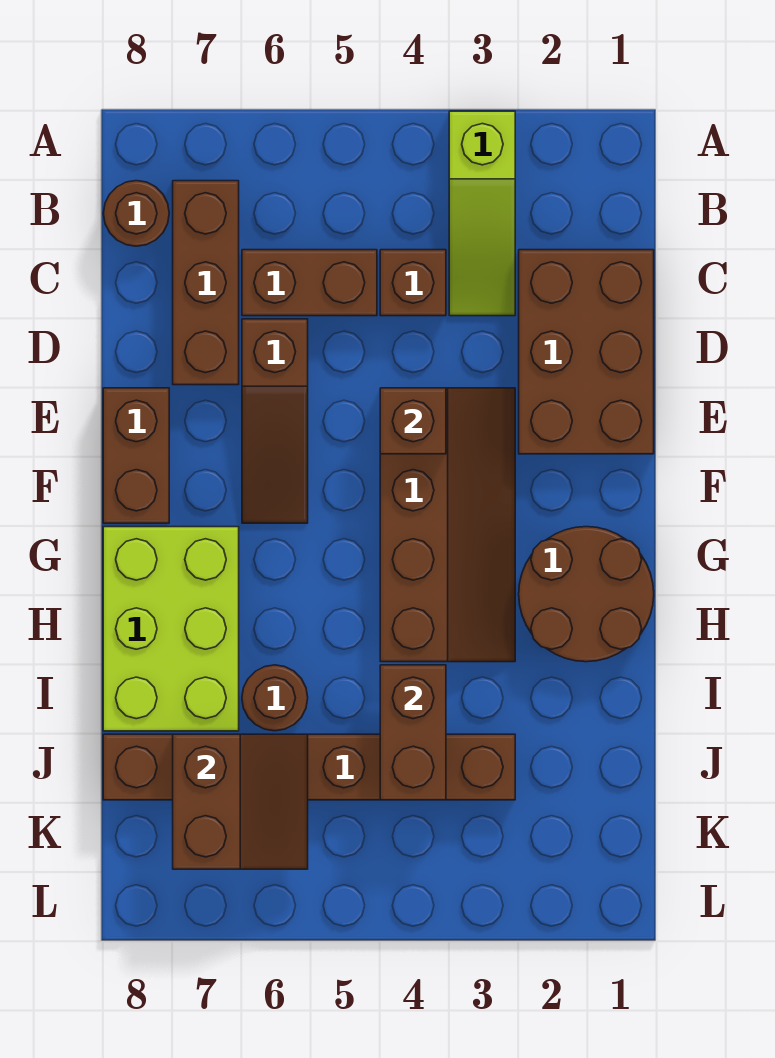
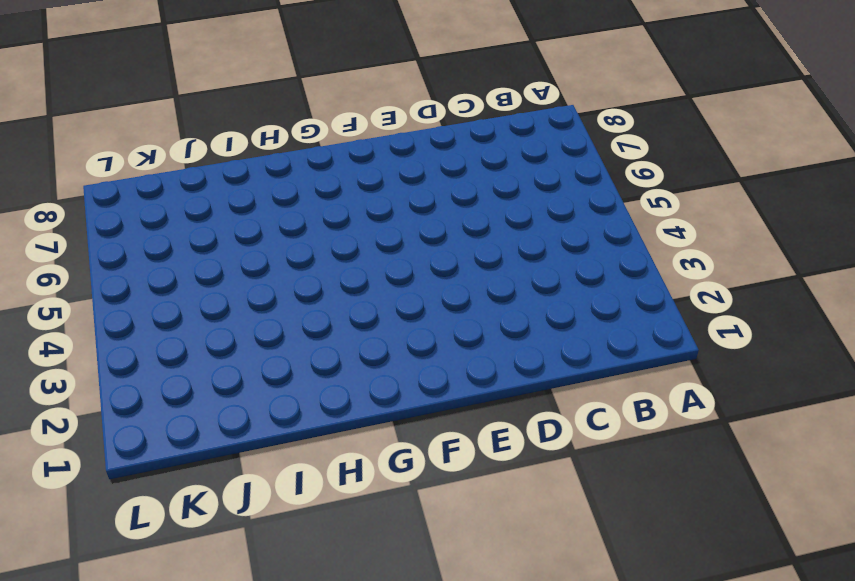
none -> lime 1x3 slope [449,111,515,316]
none -> brown 1x3 brick [173,181,239,385]
none -> brown 1x1 round brick [103,181,169,246]

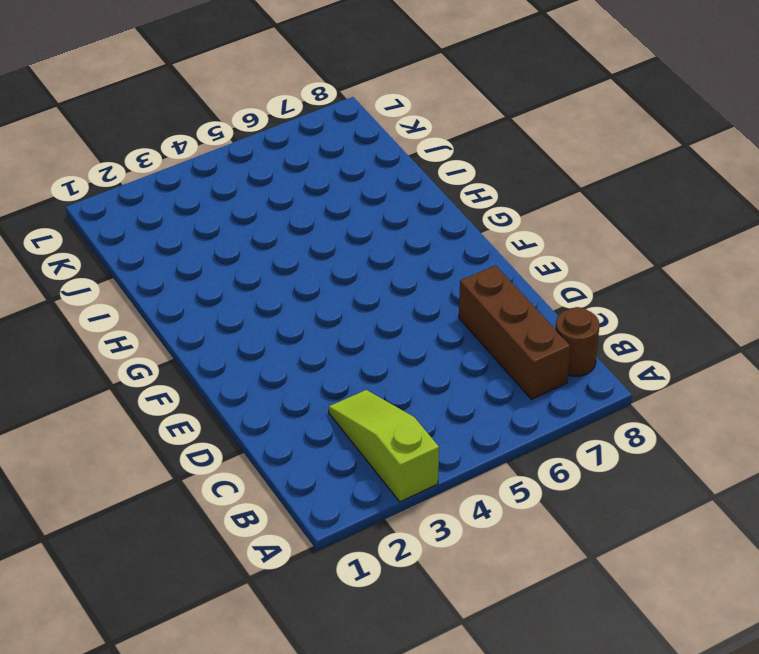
none -> brown 2x3 brick [519,250,654,454]
none -> brown 1x1 brick [380,250,446,316]
none -> brown 1x2 brick [242,250,377,316]

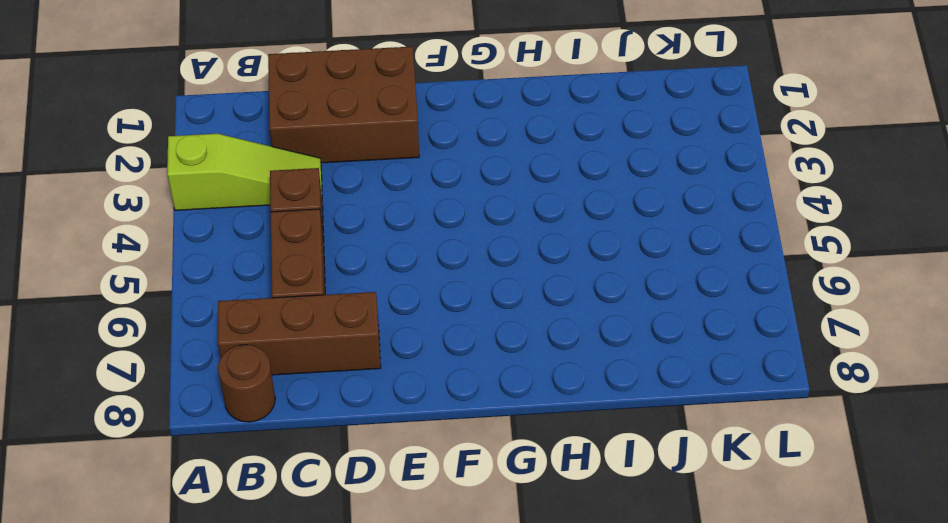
none -> brown 1x3 slope [242,319,308,523]
none -> brown 2x4 slope [380,388,515,662]
none -> brown 1x2 brick [103,388,169,523]

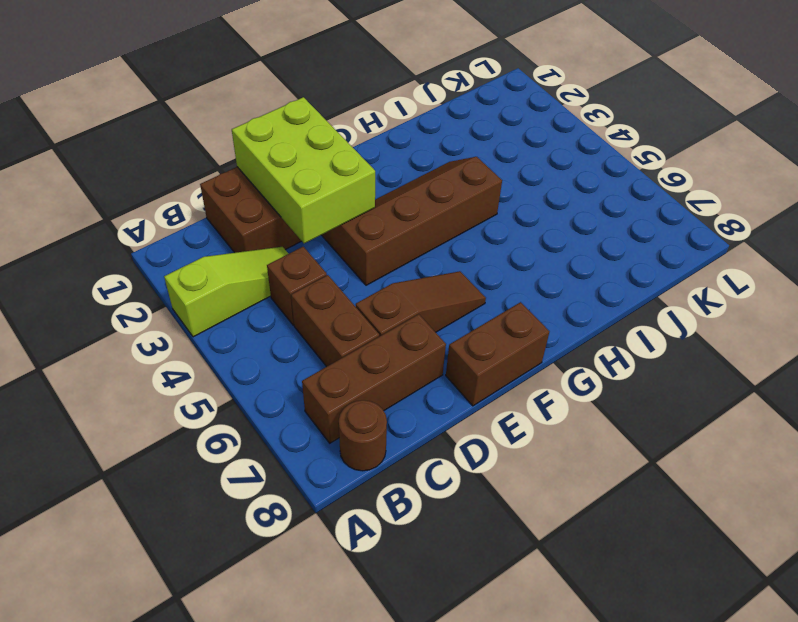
lime 2x3 brick [232,97,375,243] -> lime 2x3 brick turned to [103,527,239,731]
none -> brown 2x2 round brick [519,527,654,662]
none -> brown 1x1 round brick [242,665,308,731]
none -> brown 1x6 brick [103,734,515,800]

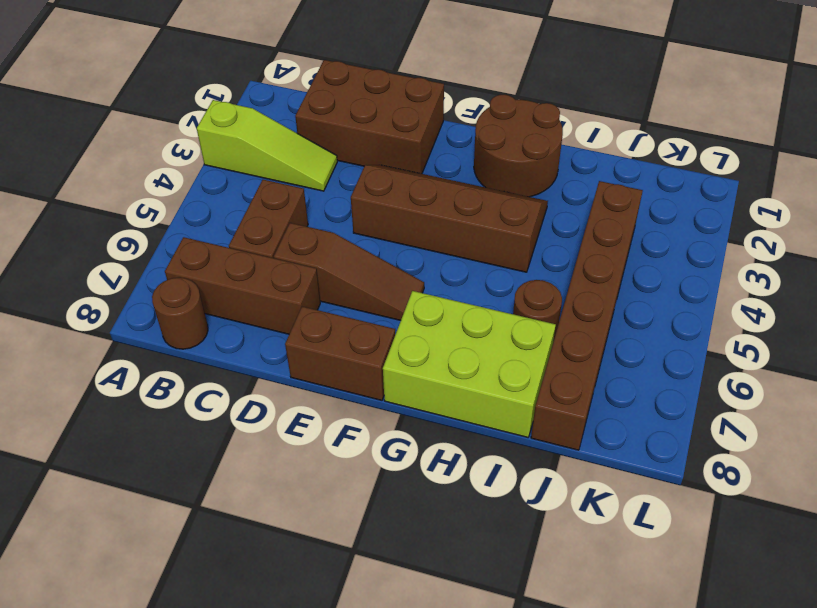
none -> brown 1x1 brick [380,250,446,316]
none -> brown 1x1 brick [380,388,446,454]
none -> brown 1x2 brick [380,665,446,800]

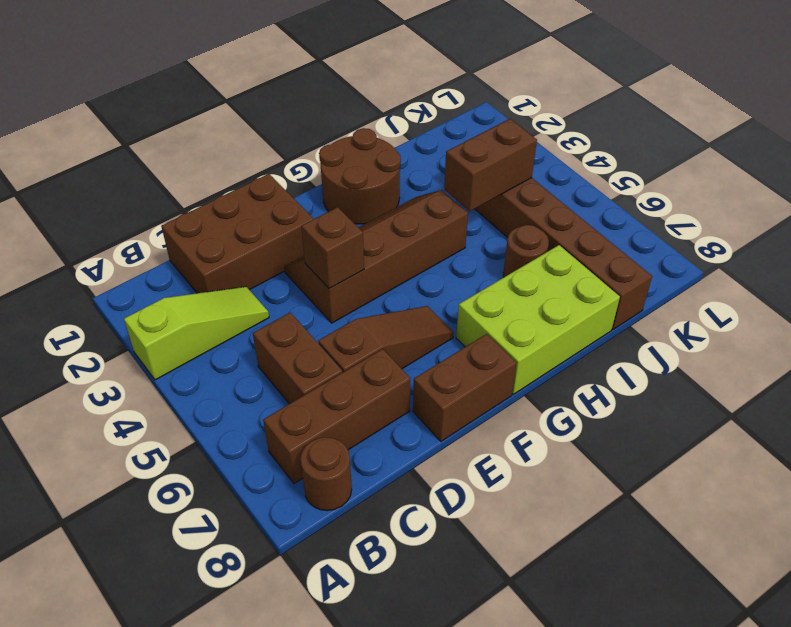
none -> brown 1x1 brick [380,250,446,316]
none -> brown 2x2 slope [173,734,308,869]

